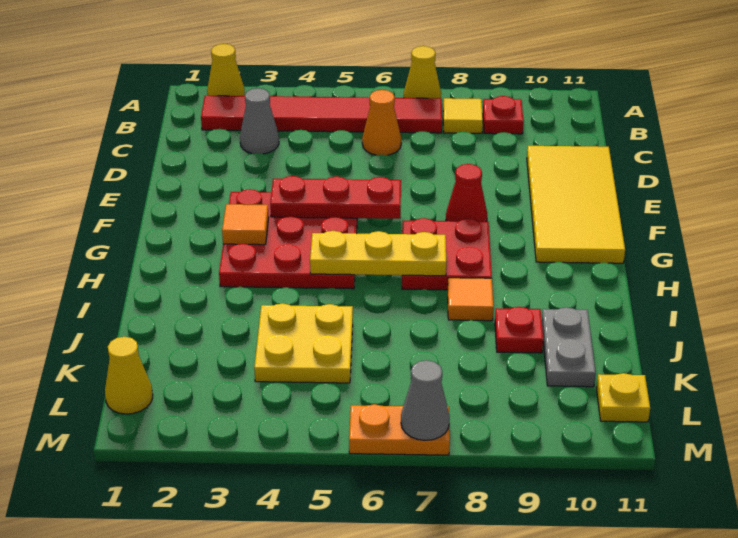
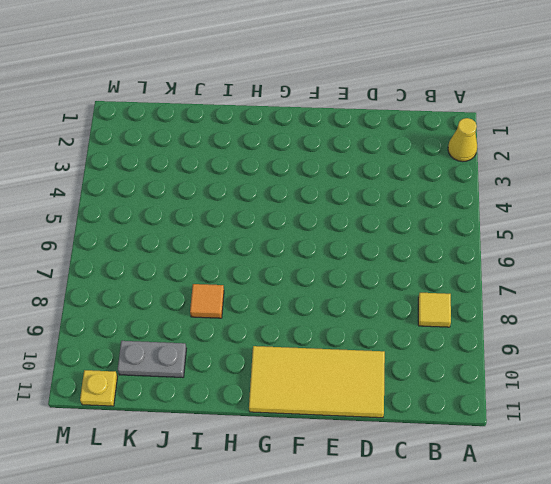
none -> yellow 1x1 cone [404,46,441,98]
none -> red 1x6 tile [201,96,442,133]
none -> red 1x1 plate [483,96,523,134]

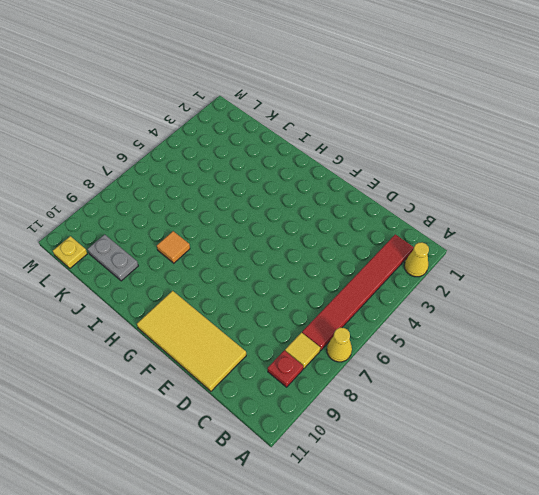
none -> grey 1x1 cone [240,88,279,154]
none -> orange 1x1 cone [362,90,401,155]
none -> red 3x3 plate [219,189,357,289]

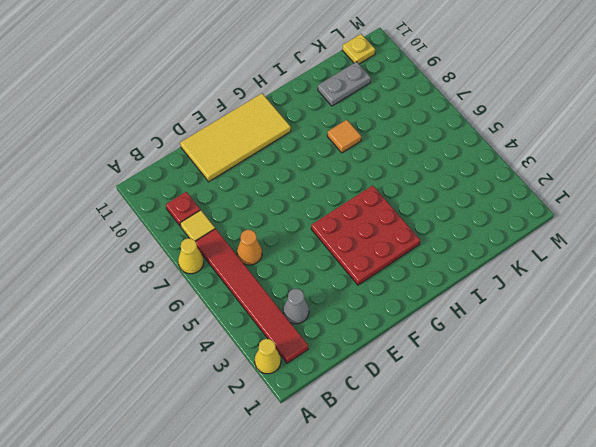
none -> red 1x1 cone [446,164,487,222]
none -> red 2x2 plate [402,218,492,290]
none -> yellow 2x2 plate [254,303,353,383]

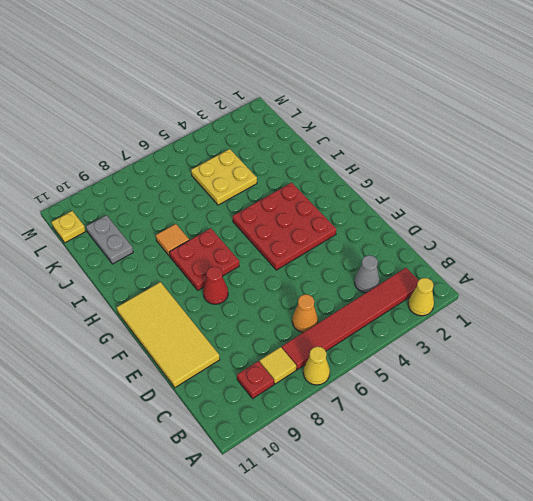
none -> red 1x1 plate [495,307,543,353]
none -> yellow 1x1 cone [105,337,153,414]
none -> orange 1x2 plate [349,404,450,455]

